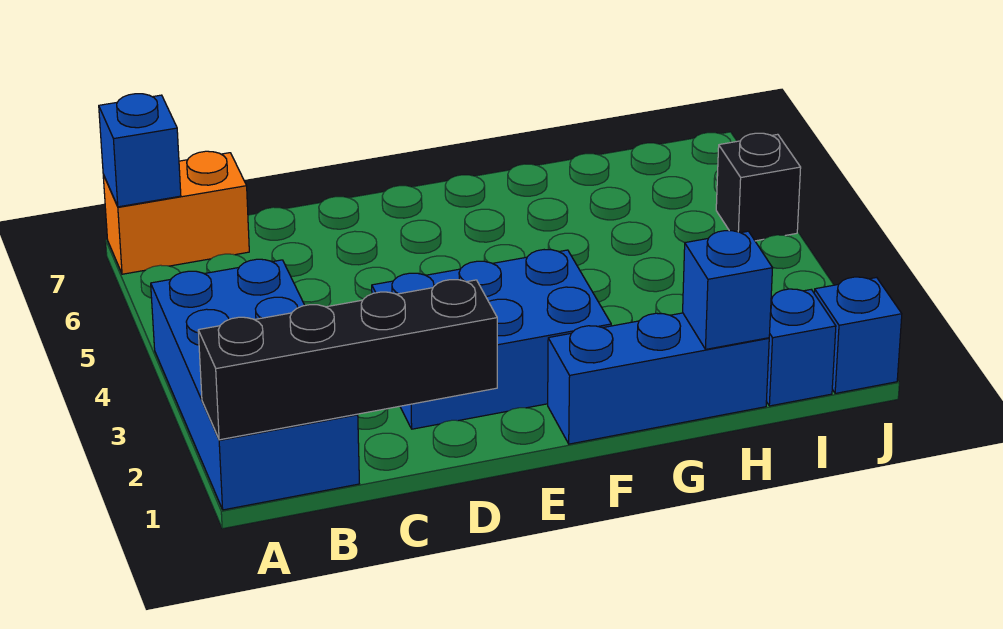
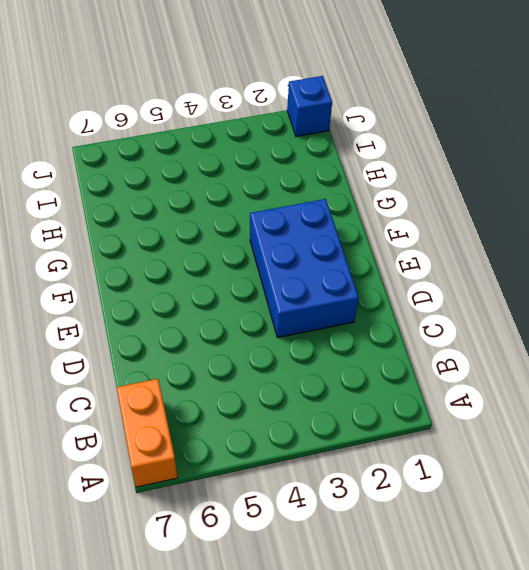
none -> blue 2x4 brick [151,259,359,510]
none -> blue 1x3 brick [548,313,769,444]

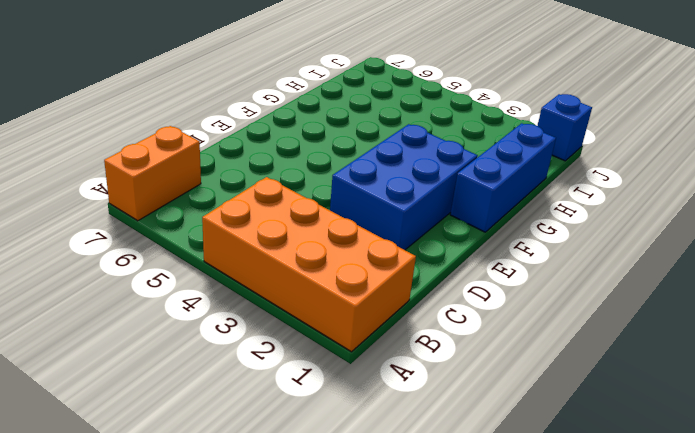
orange 2x4 brick [202,177,416,352] -> blue 2x4 brick [151,259,359,510]
none -> blue 1x1 brick [766,289,836,406]
none -> black 1x1 brick [716,133,801,241]

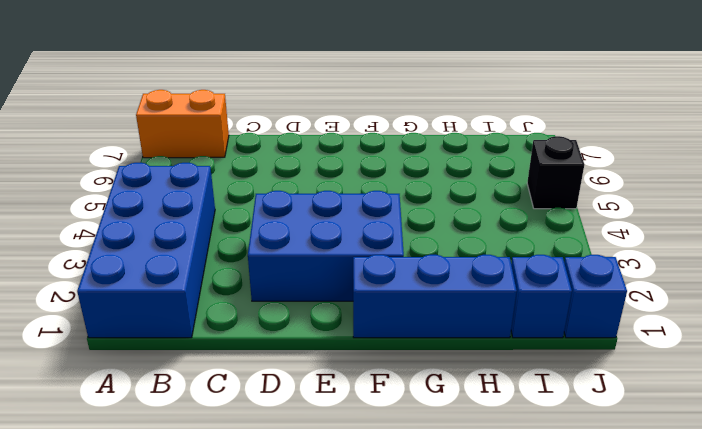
none -> black 1x4 brick [198,280,497,440]
none -> blue 1x1 brick [99,94,181,207]

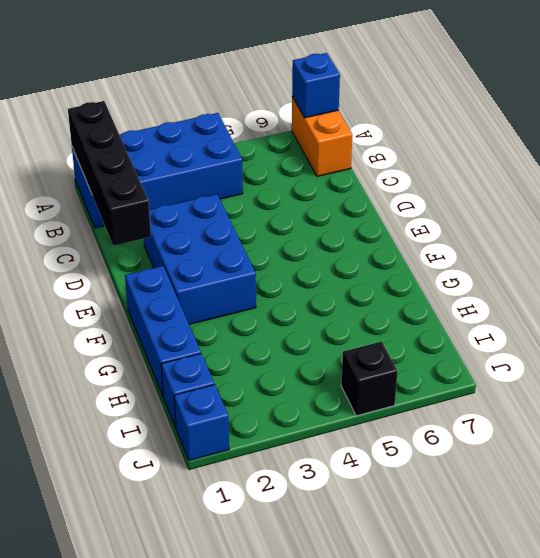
none -> blue 1x1 brick [683,231,773,349]

